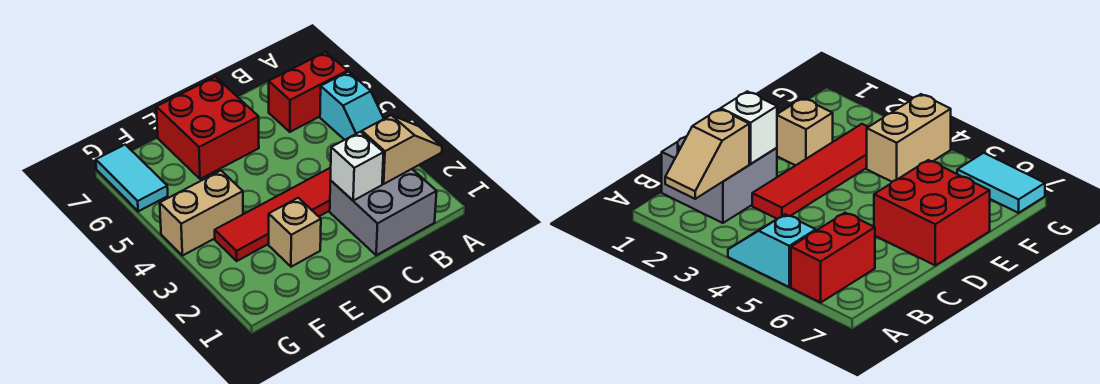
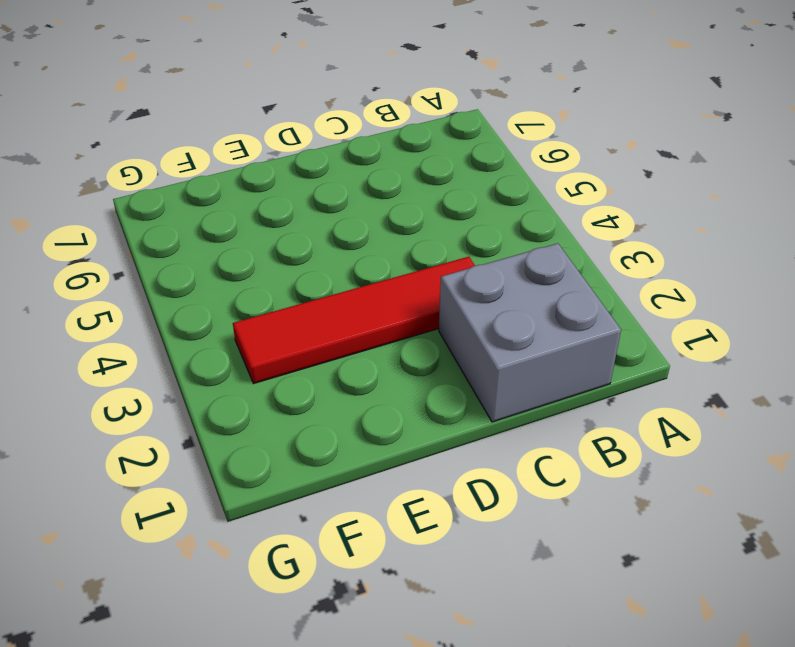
none -> cyan 1x2 slope [320,72,384,140]
none -> red 1x2 brick [269,52,347,132]

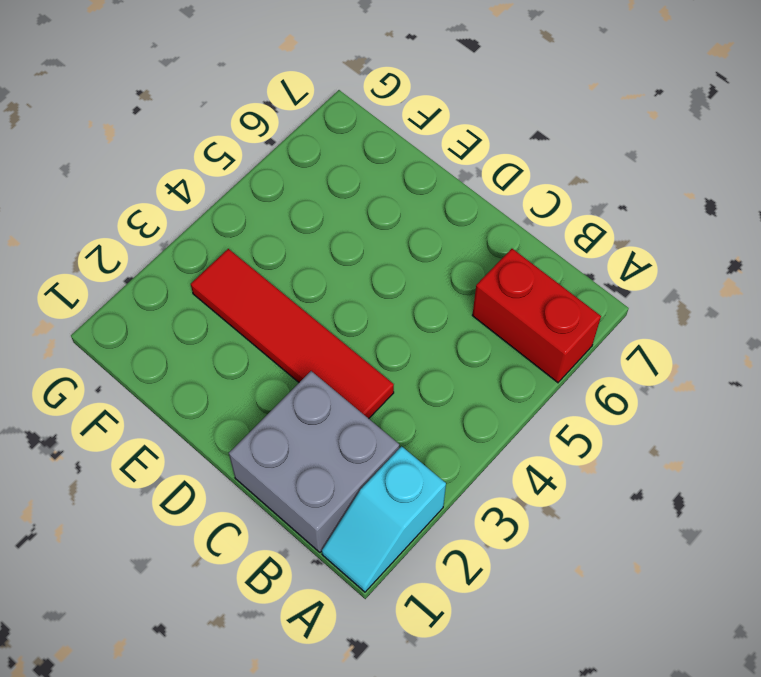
cyan 1x2 slope [322,446,446,592] -> cyan 1x2 slope moved to [320,72,384,140]
none -> red 2x2 brick [156,77,259,179]
none -> tan 1x1 brick [269,198,321,267]

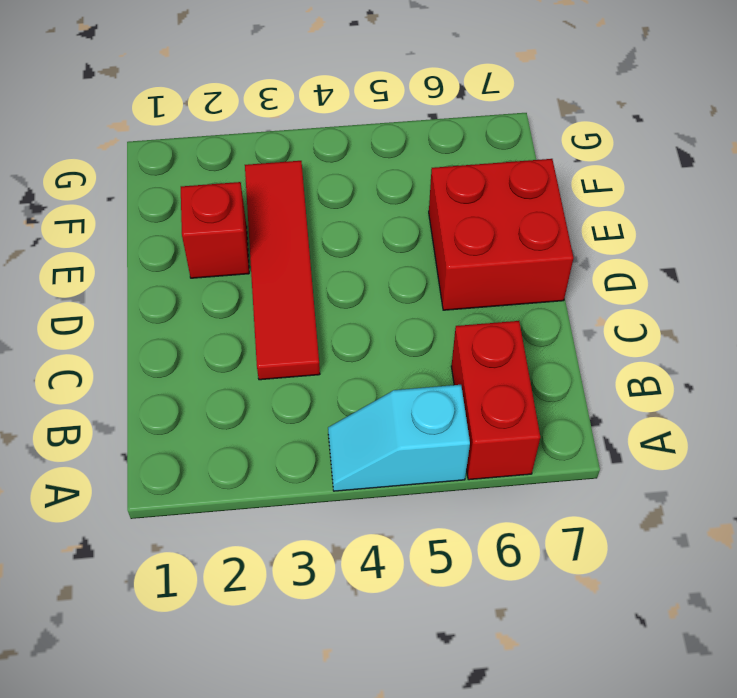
red 1x1 brick [181,182,249,278] -> tan 1x1 brick [269,198,321,267]
none -> grey 2x2 brick [330,169,437,255]
none -> tan 1x2 brick [160,171,243,256]

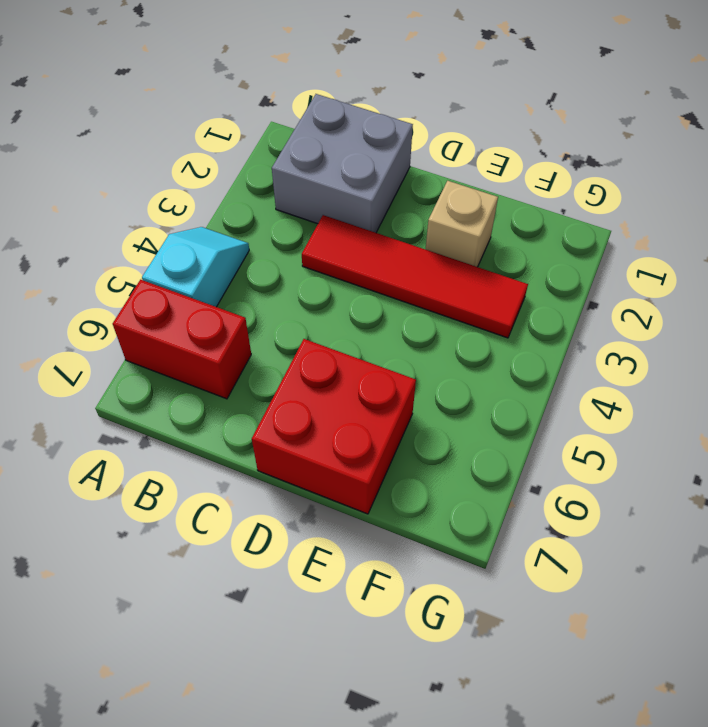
none -> tan 1x2 brick [160,171,243,256]
none -> cyan 1x2 tile [96,145,168,211]

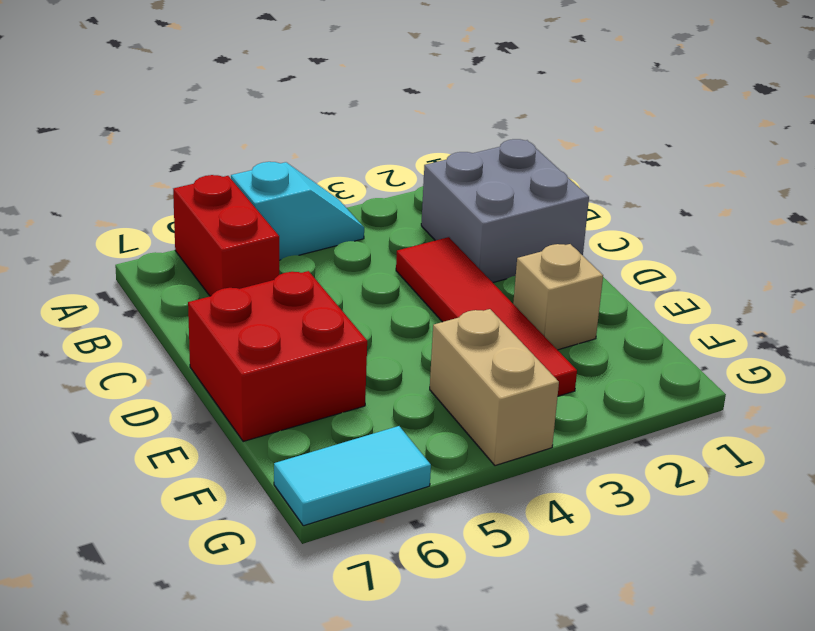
none -> tan 1x2 slope [362,115,442,184]
none -> white 1x1 brick [330,132,384,201]

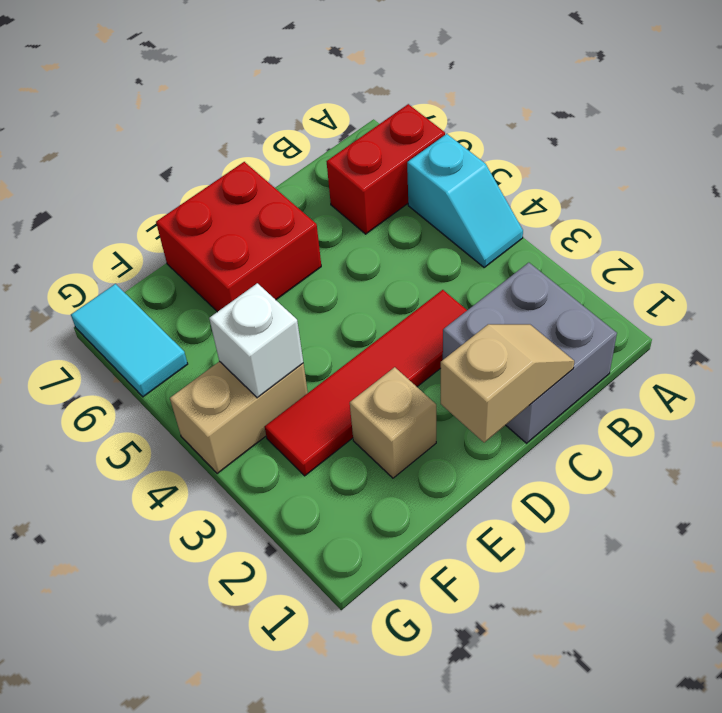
tan 1x2 slope [441,324,574,443] -> tan 1x2 slope moved to [362,115,442,184]
white 1x1 brick [209,283,303,398] -> white 1x1 brick moved to [330,132,384,201]

